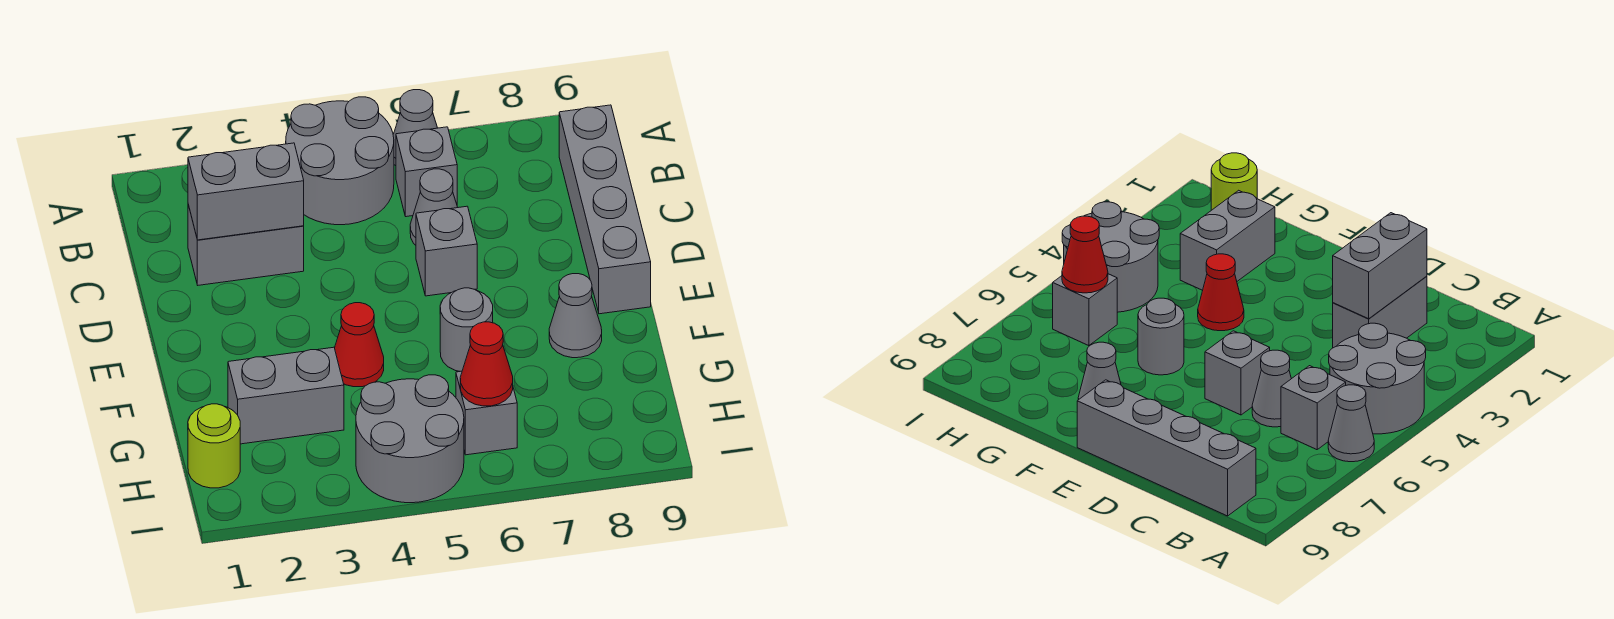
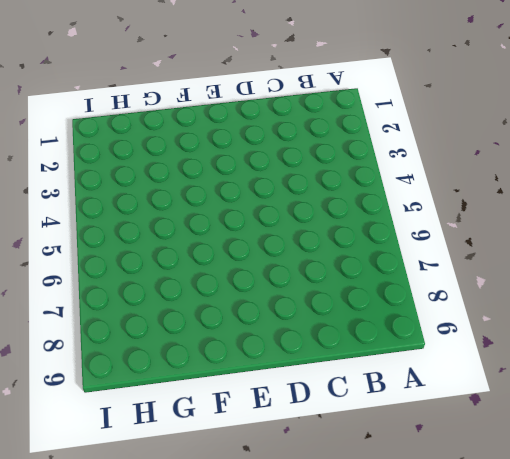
none -> grey 2x2 round brick [286,97,394,225]
none -> grey 1x1 cone [393,90,437,166]
none -> grey 1x1 brick [396,127,457,217]

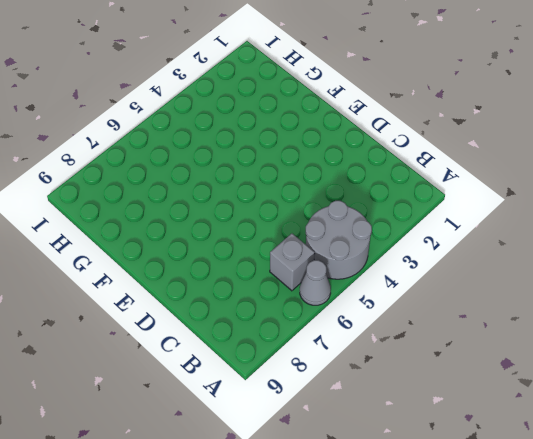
none -> grey 1x4 brick [559,105,651,314]
none -> grey 1x2 brick [188,205,304,285]
none -> grey 1x1 cone [410,169,458,245]

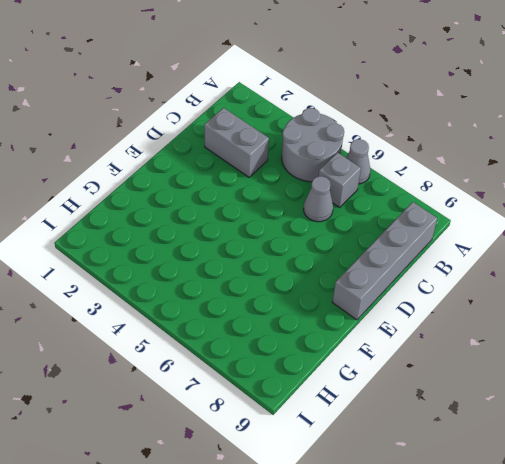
none -> grey 1x1 brick [416,206,477,296]
none -> red 1x1 cone [335,303,384,387]
none -> grey 1x1 round brick [440,288,493,371]

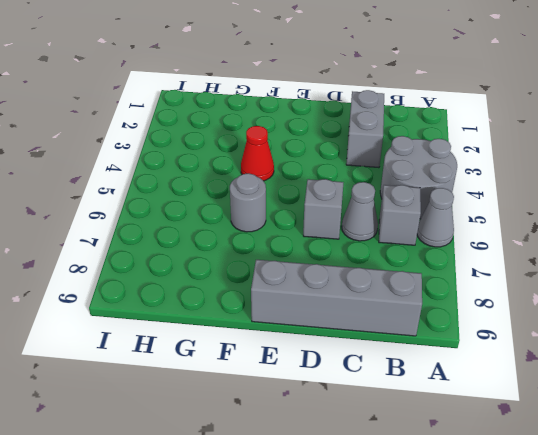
none -> grey 1x1 cone [549,274,602,358]
none -> grey 1x2 brick [228,347,344,444]
none -> lime 1x1 round brick [188,404,240,488]

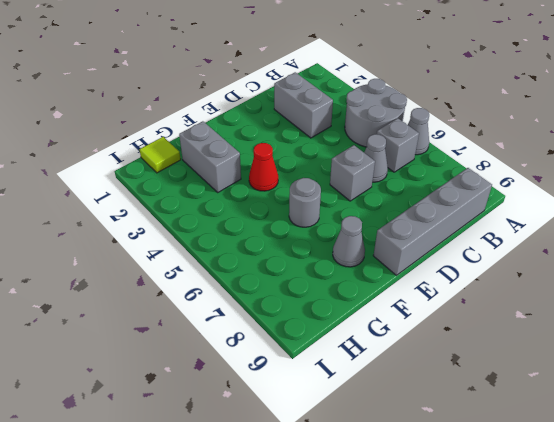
lime 1x1 tile [140,137,181,173] -> lime 1x1 round brick [188,404,240,488]
none -> grey 2x2 round brick [356,375,464,503]
none -> grey 1x1 brick [456,371,517,455]
none -> grey 1x2 brick [188,143,304,240]

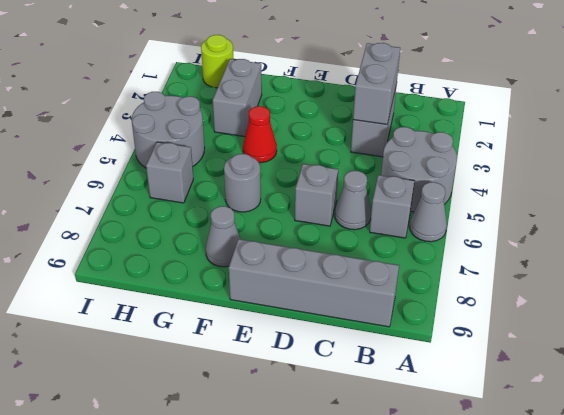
none -> red 1x1 cone [460,322,513,406]

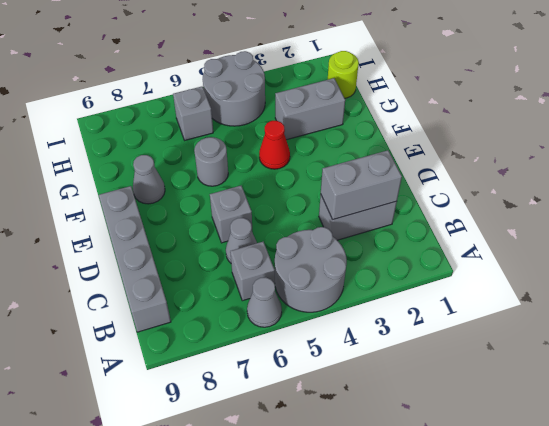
none -> red 1x1 cone [460,322,513,406]

